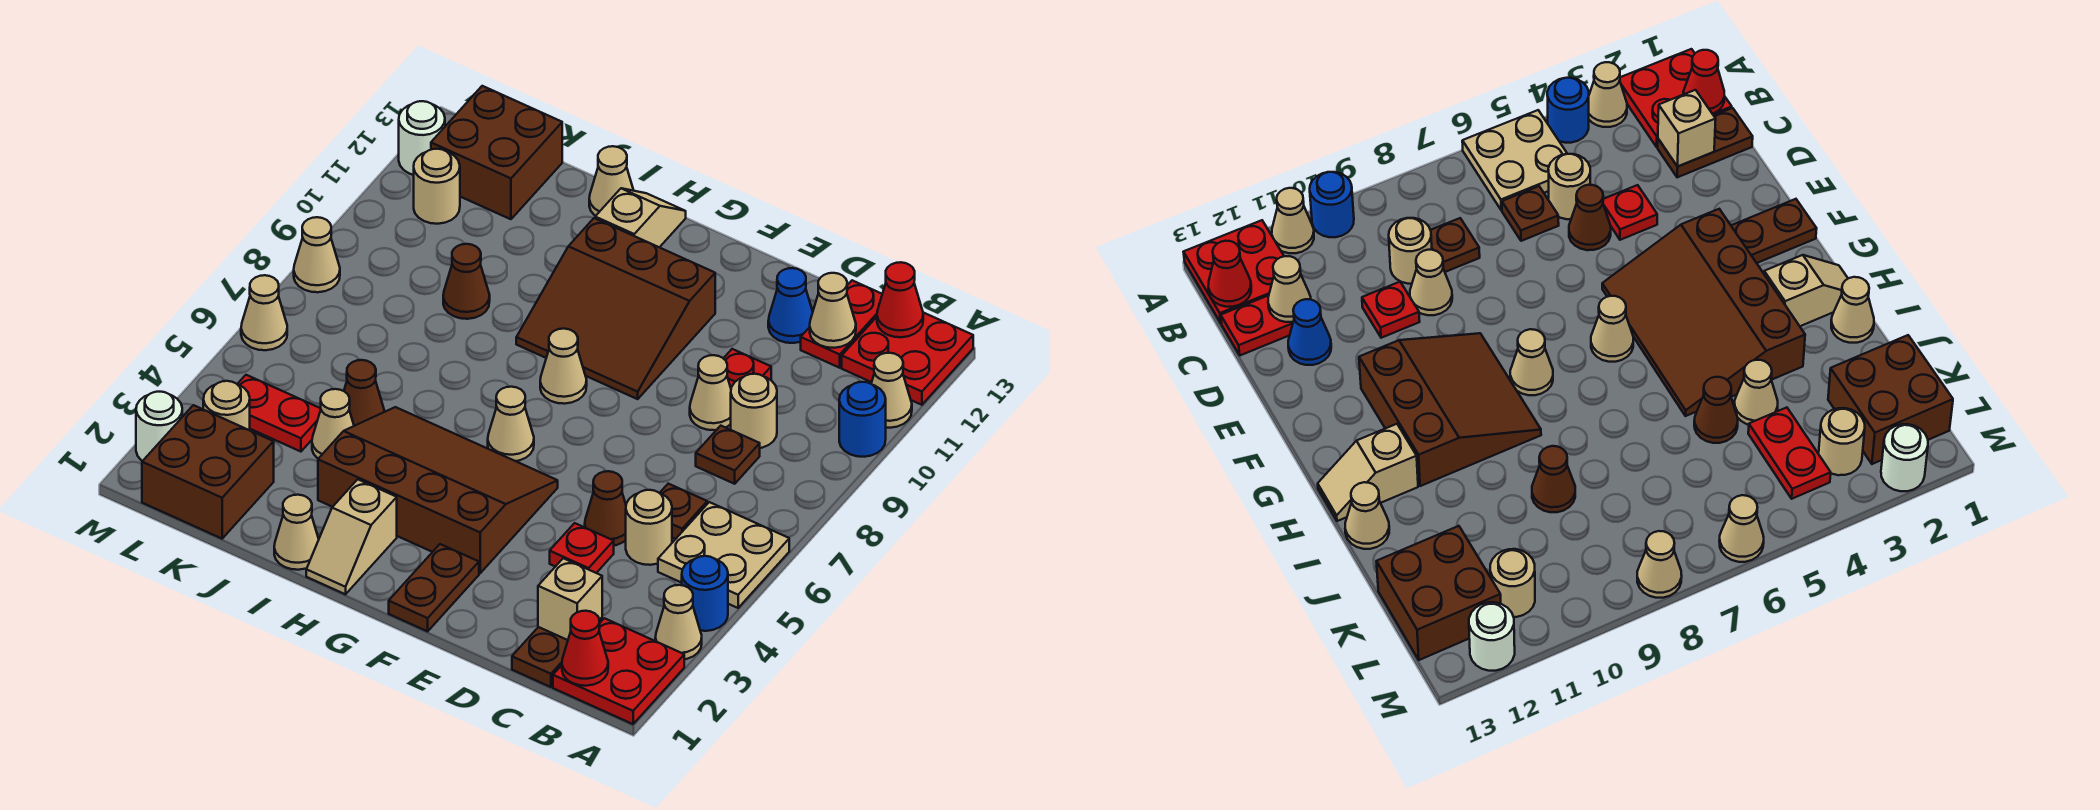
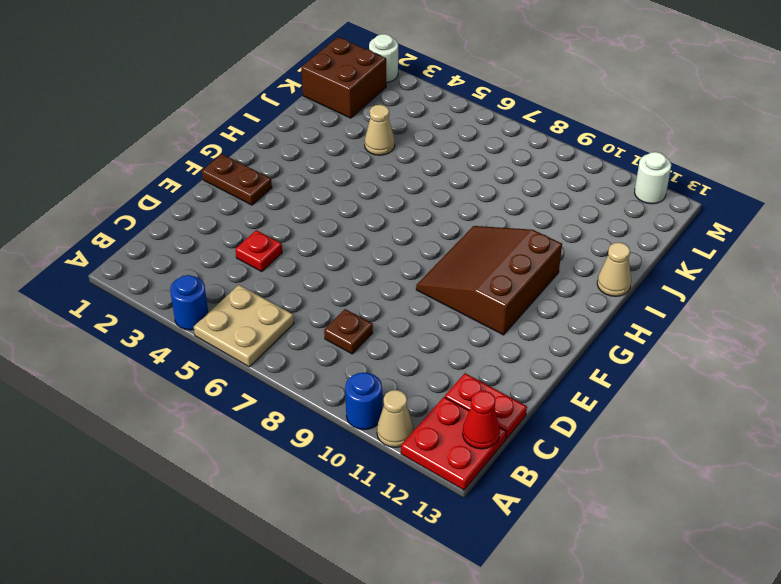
none -> red 2x2 plate [553,618,684,724]
none -> tan 1x1 cone [655,585,702,659]
none -> brown 1x2 plate [512,618,602,687]
none -> tan 1x1 round brick [626,490,672,565]

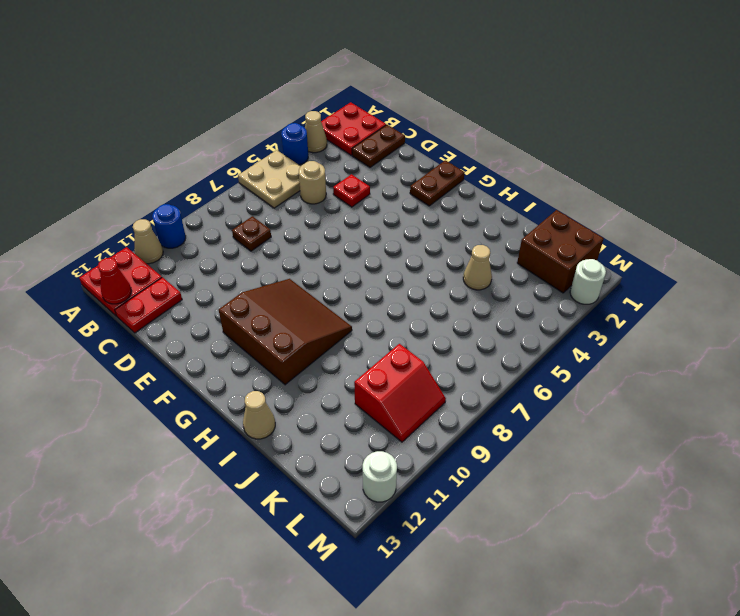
red 2x2 slope [354,344,446,442] -> none
none -> brown 1x1 plate [660,484,707,539]
none -> tan 1x1 round brick [731,374,777,448]
none -> brown 1x1 cone [585,471,626,546]
none -> tan 1x1 cone [690,355,731,430]

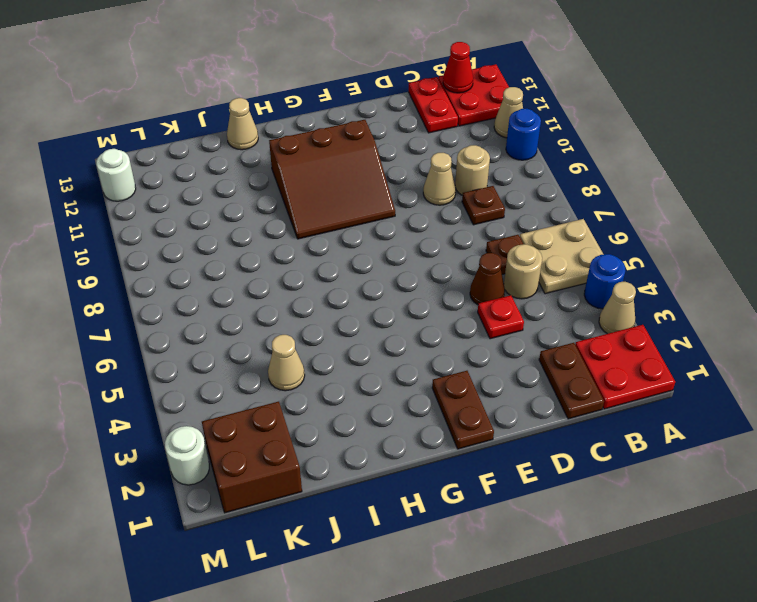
none -> red 1x1 plate [723,349,771,387]
none -> blue 1x1 cone [768,268,813,343]
none -> brown 3x4 slope [318,407,558,573]
none -> tan 1x1 cone [488,387,534,461]

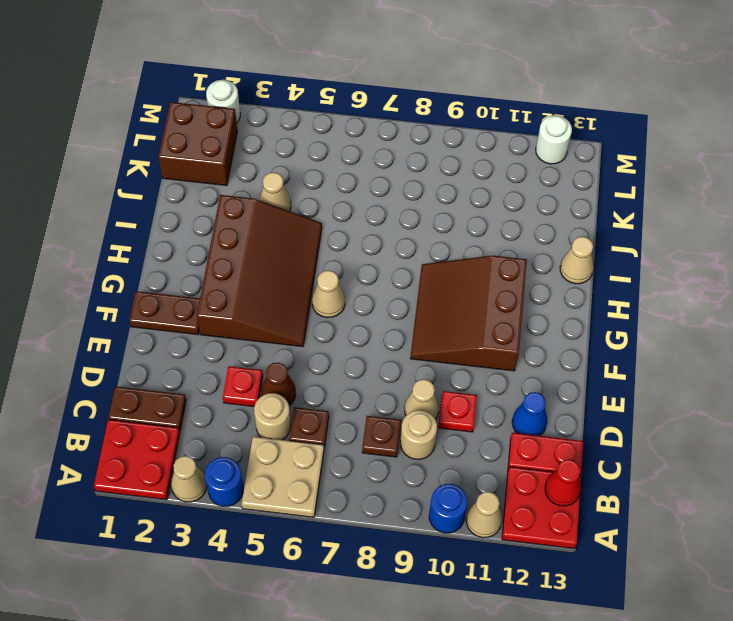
none -> tan 1x1 cone [540,329,587,404]
none -> tan 1x2 slope [306,479,397,594]
none -> tan 1x2 slope [595,188,686,247]
none -> tan 1x1 cone [274,495,319,570]

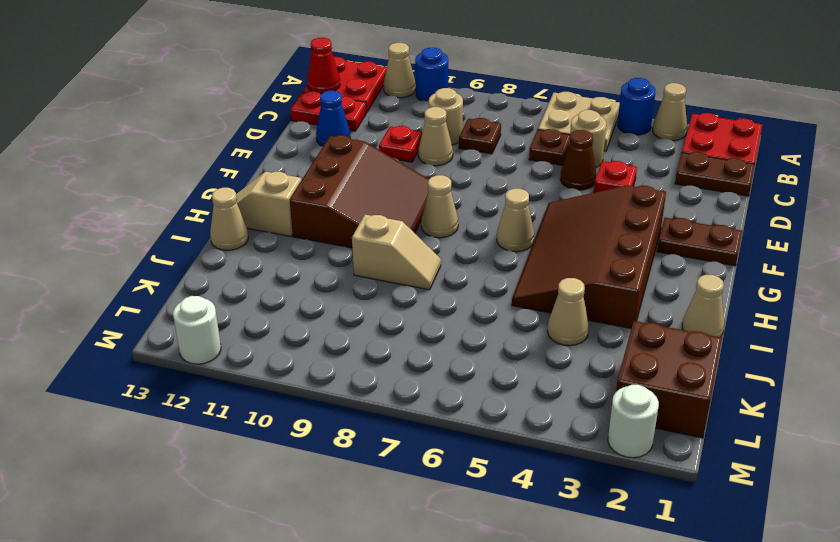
tan 1x2 slope [352,215,441,290] -> tan 1x2 slope moved to [306,479,397,594]
none -> brown 1x1 cone [344,360,384,426]
none -> brown 1x1 cone [443,244,490,319]
none -> red 1x2 plate [238,375,321,452]
none -> brown 2x2 brick [431,86,562,219]

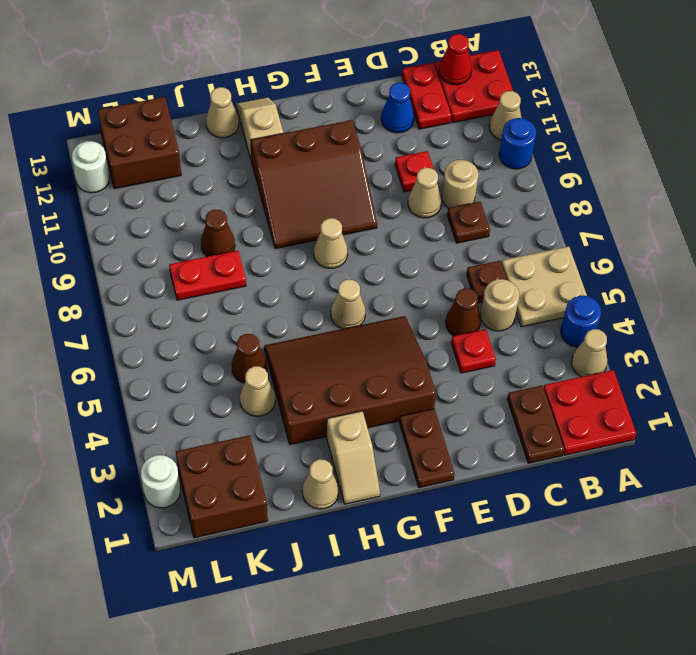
red 1x2 plate [169,250,246,300] -> red 1x2 plate moved to [238,375,321,452]
none -> tan 1x1 round brick [203,381,250,430]
none -> tan 1x1 round brick [414,149,460,224]
none -> tan 1x1 cone [241,275,287,350]
none -> tan 1x1 cone [294,217,340,292]

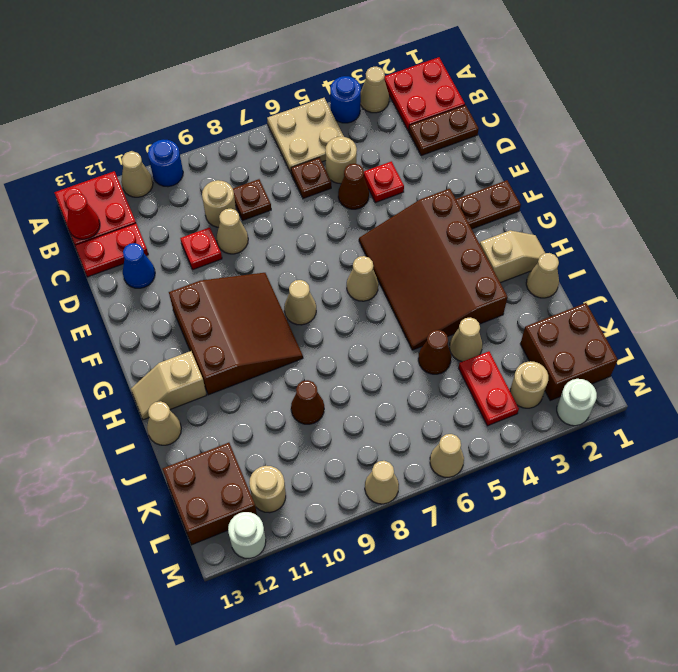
none -> red 1x1 cone [562,611,608,686]
none -> tan 1x1 brick [538,558,602,640]
none -> tan 1x1 cone [810,273,856,348]

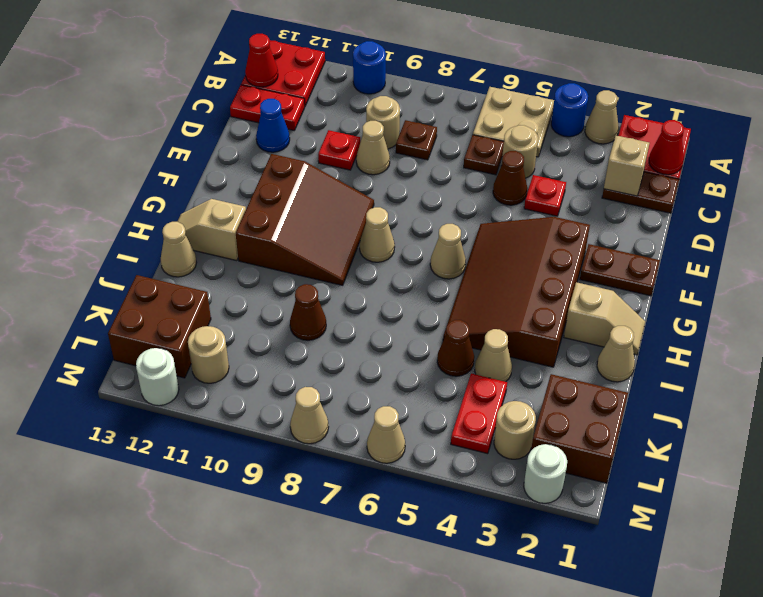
none -> tan 1x1 cone [871,353,912,428]
none -> tan 1x1 cone [810,273,856,348]

